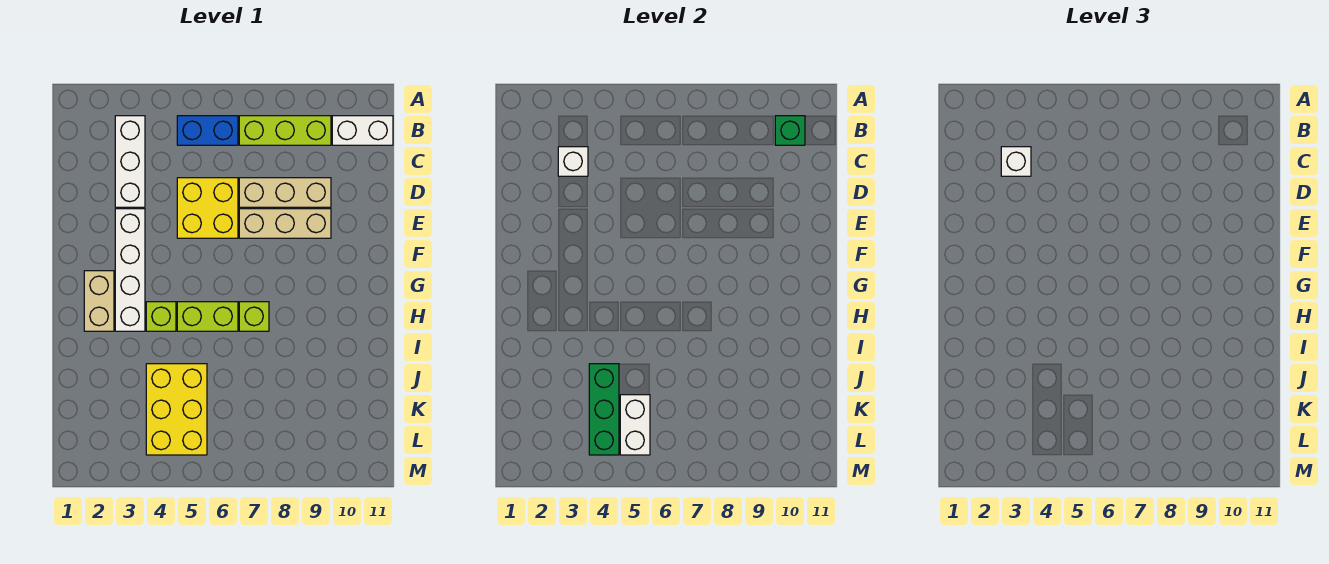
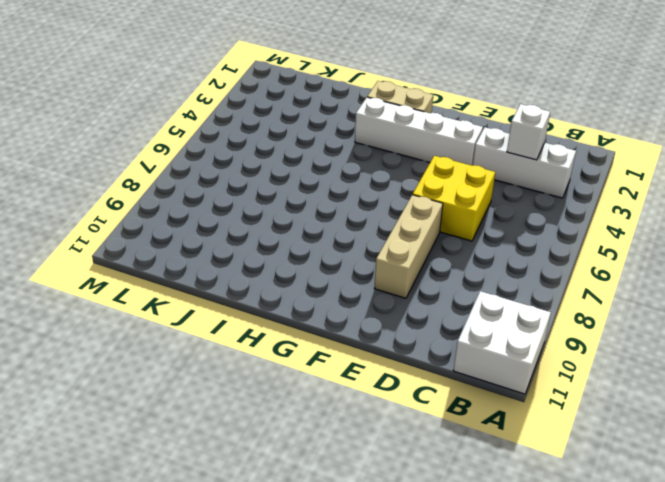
white 2x2 brick [453,291,551,394] -> white 1x2 brick [332,116,393,145]
none -> blue 1x2 brick [177,116,238,145]
none -> lime 1x3 brick [239,116,331,145]
none -> tan 1x3 brick [239,178,331,207]

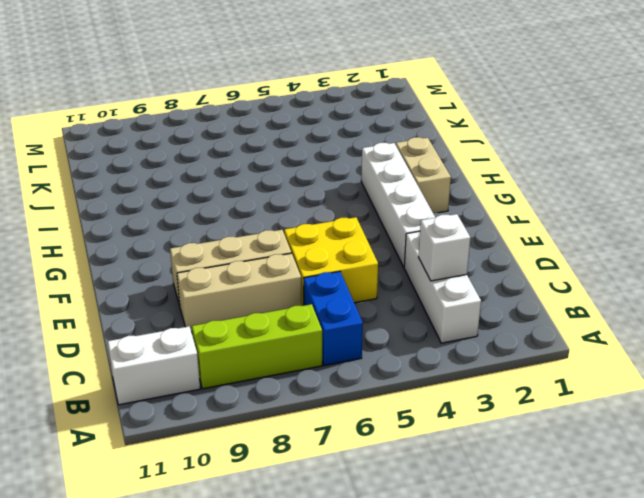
blue 1x2 brick [304,271,363,366] -> blue 1x2 brick turned to [177,116,238,145]
none -> lime 1x1 brick [146,302,176,331]
none -> lime 1x2 brick [177,302,238,331]
none -> lime 1x1 brick [239,302,269,331]

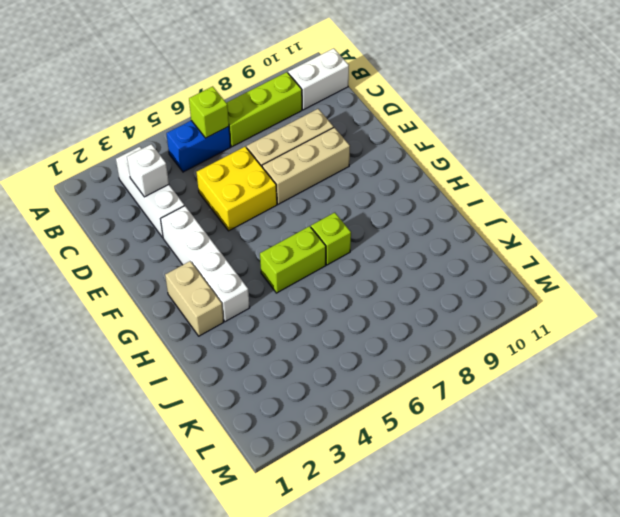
lime 1x1 brick [189,86,229,138] -> lime 1x1 brick moved to [146,302,176,331]
none -> yellow 2x3 brick [146,364,207,455]
none -> green 1x1 brick [775,116,805,145]
none -> green 1x3 brick [589,364,619,455]

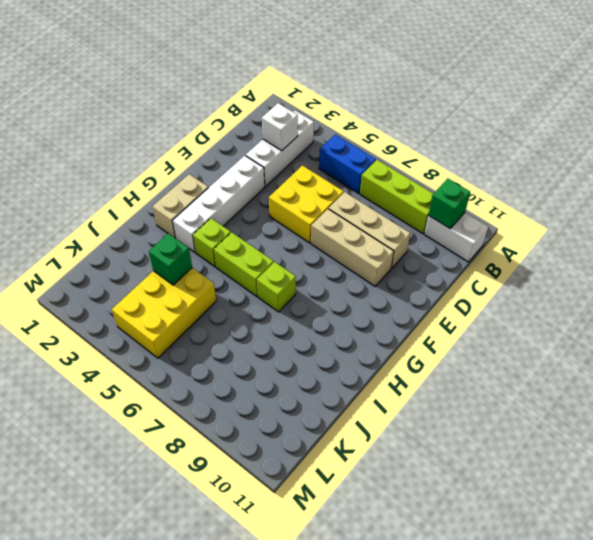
green 1x1 brick [149,233,192,285] -> green 1x3 brick [589,364,619,455]
none -> white 1x2 brick [620,395,650,455]
none -> white 1x1 brick [1001,147,1031,176]

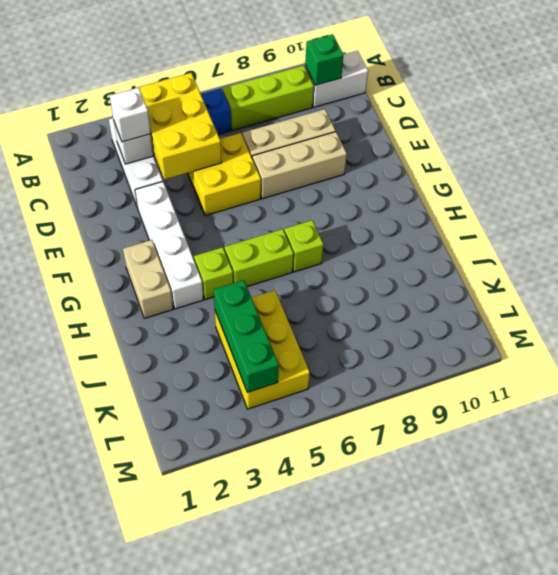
yellow 2x3 brick [137,73,222,179] -> none
none -> white 1x2 brick [620,395,650,455]

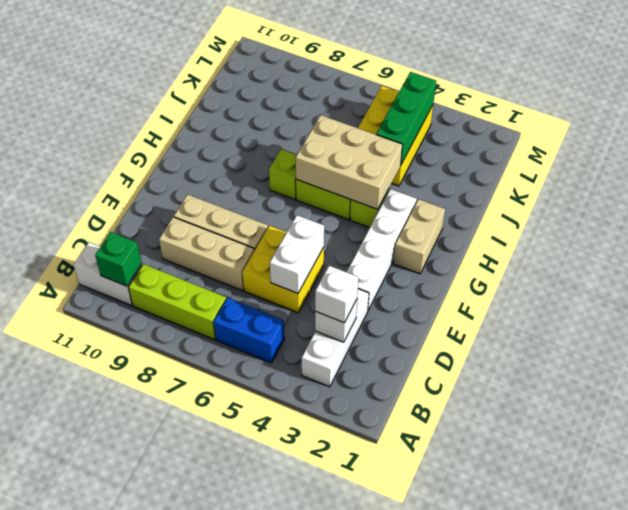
white 1x2 brick [270,215,324,293] -> white 1x2 brick moved to [620,395,650,455]
tan 2x3 brick [296,115,403,209] -> none

